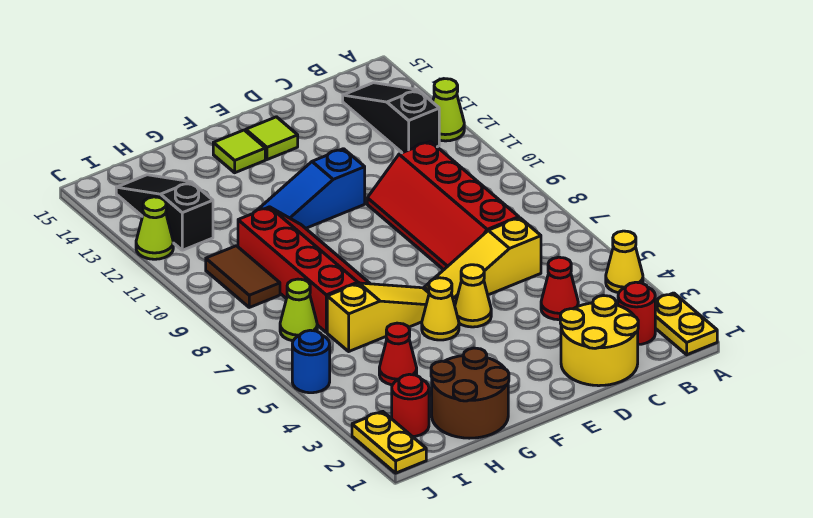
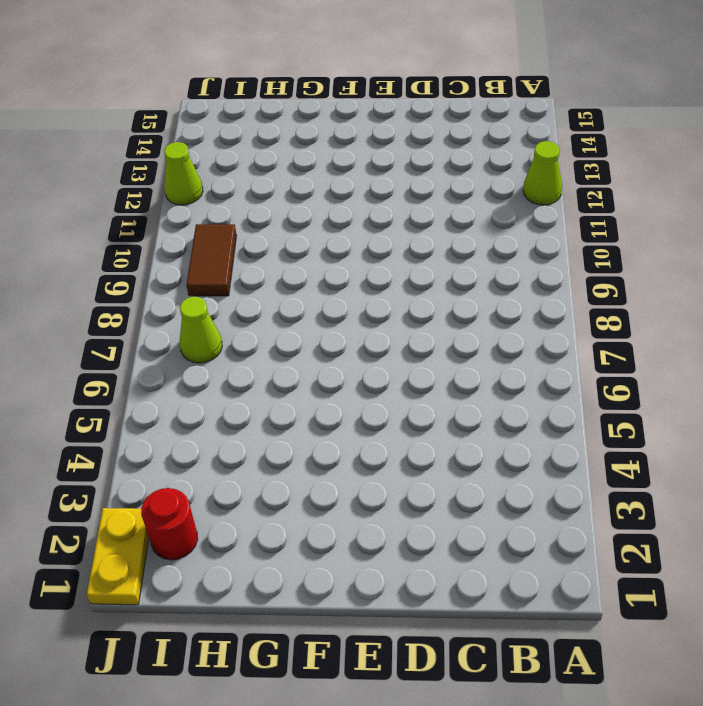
none -> yellow 1x2 plate [655,293,717,355]
none -> yellow 1x1 cone [606,231,643,293]
none -> red 1x1 round brick [618,282,655,345]

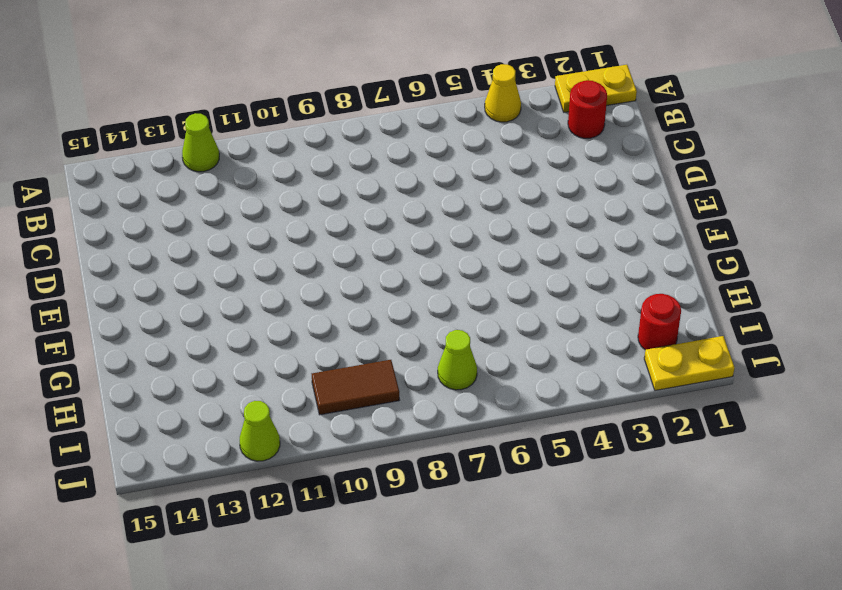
none -> black 1x3 slope [343,83,439,153]
none -> yellow 2x2 round brick [560,295,638,386]
none -> red 1x1 cone [541,257,578,320]

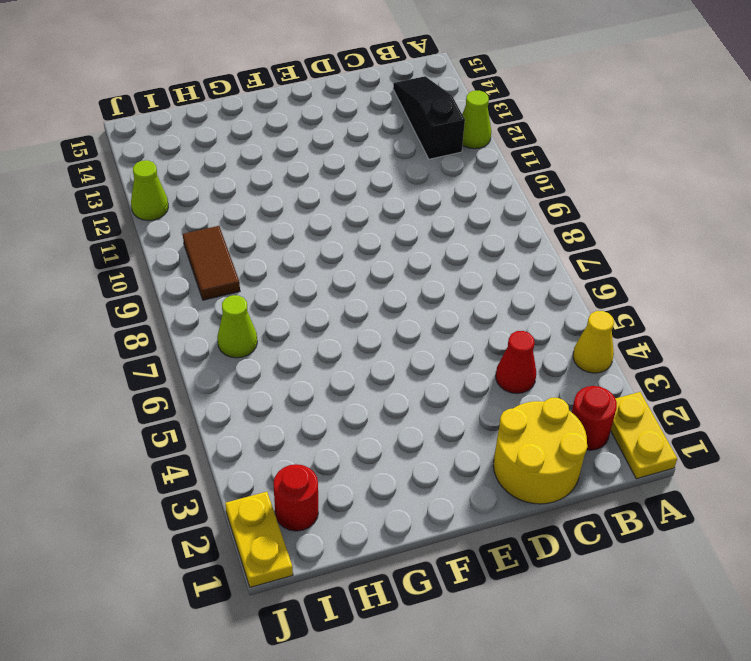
none -> yellow 1x3 slope [424,218,541,305]
none -> red 2x4 slope [367,141,519,270]
none -> yellow 1x1 cone [455,265,491,327]

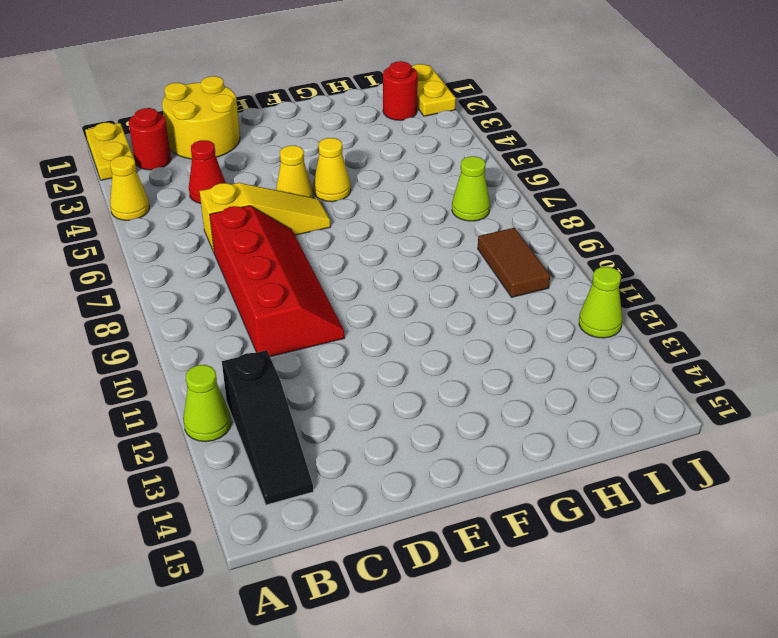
none -> blue 1x3 slope [258,149,365,228]
none -> lime 1x1 tile [246,117,298,160]
none -> yellow 1x3 slope [327,283,429,351]

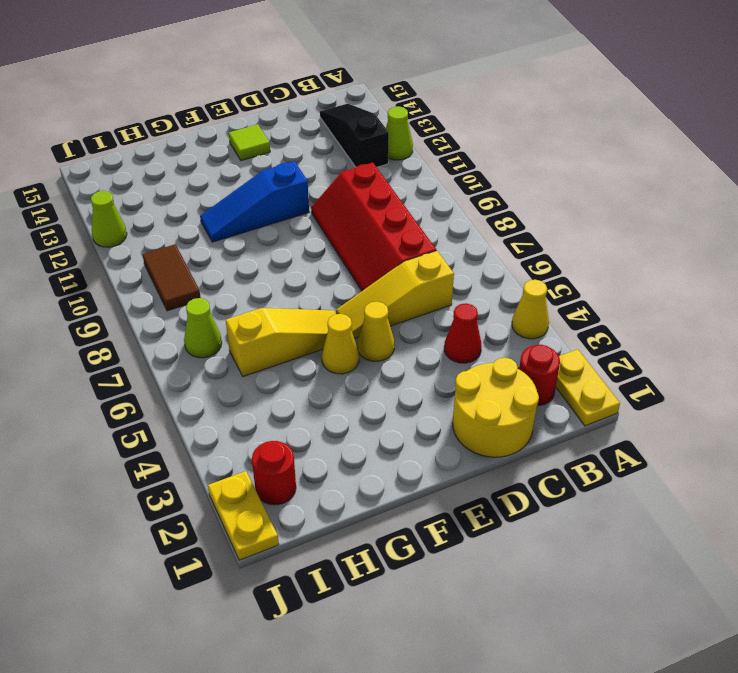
none -> lime 1x1 tile [213,130,265,173]
none -> brown 2x2 round brick [431,348,509,438]
none -> red 2x4 slope [238,207,370,332]

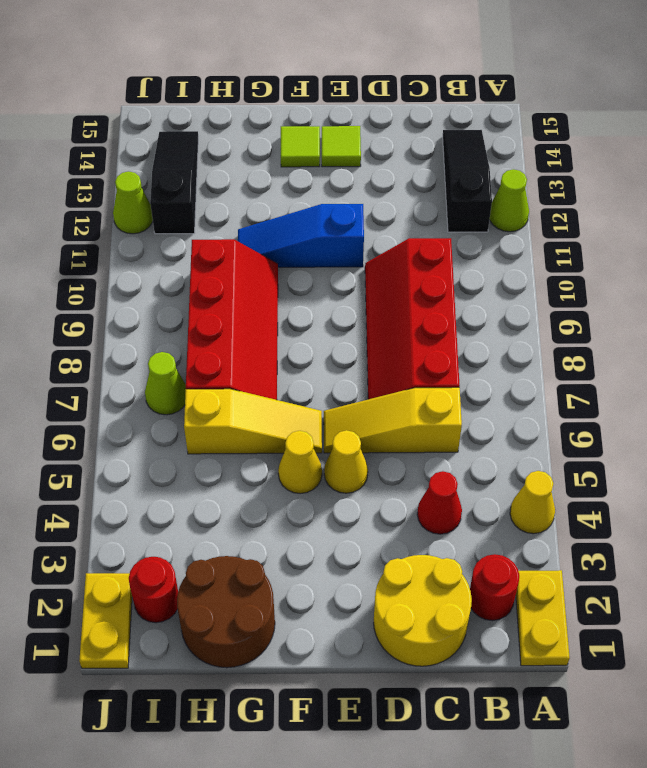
none -> red 1x1 cone [379,323,417,385]
none -> brown 1x2 tile [206,246,280,307]
none -> blue 1x1 round brick [292,330,330,393]

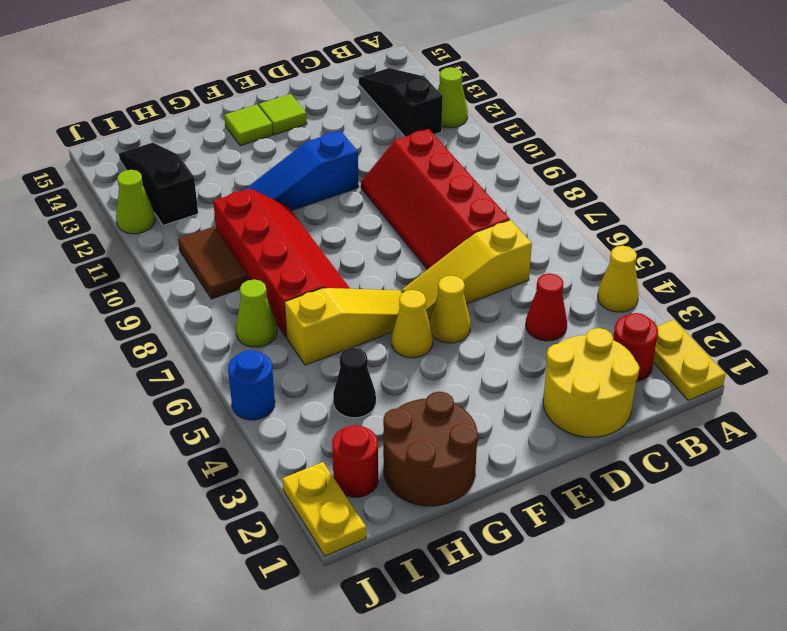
black 1x1 cone [333,348,376,418] -> red 1x1 cone [379,323,417,385]

